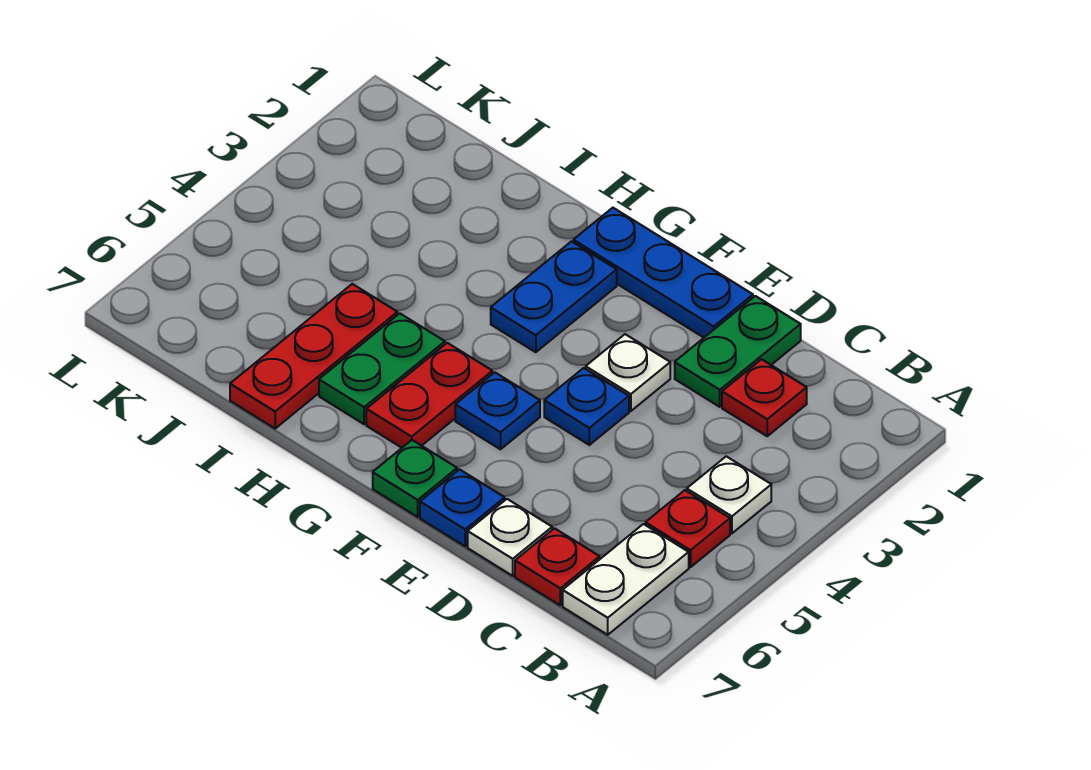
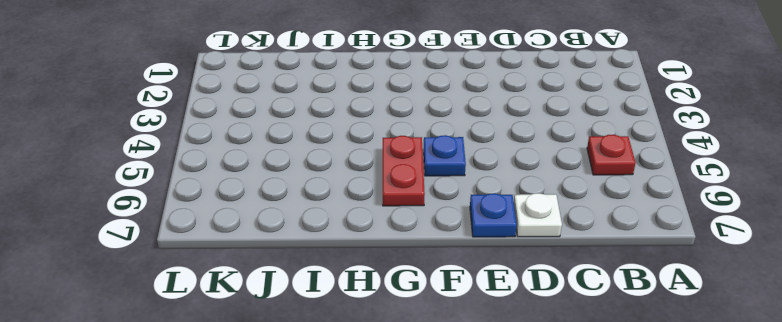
none -> white 1x1 plate [687,456,771,533]
none -> white 1x2 plate [563,524,689,635]
none -> red 1x1 plate [722,359,807,436]

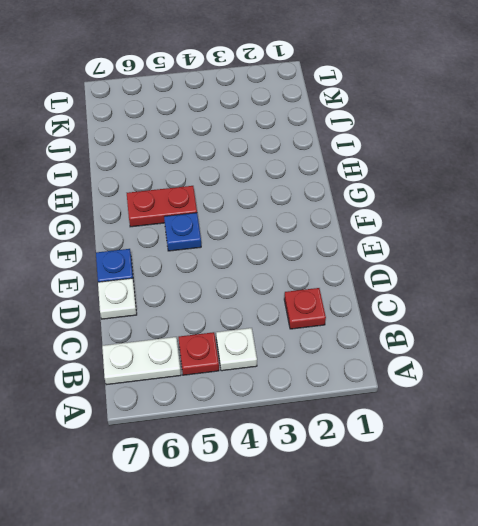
none -> red 1x1 plate [515,528,600,605]
none -> green 1x2 plate [675,296,801,407]
none -> blue 1x3 plate [573,208,753,337]

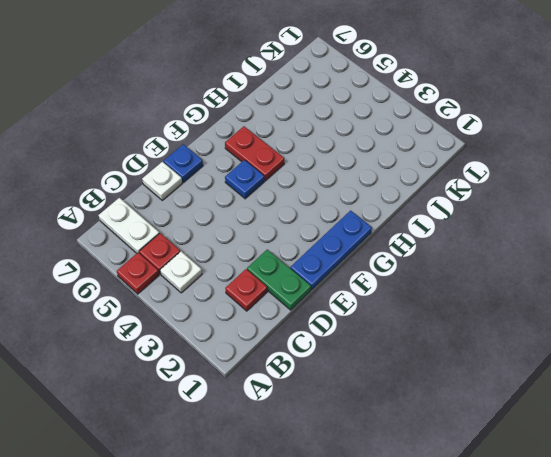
red 1x1 plate [117,253,159,294] -> red 1x1 plate moved to [515,528,600,605]
none -> white 1x1 plate [586,334,670,411]
none -> blue 1x1 plate [544,368,629,445]
none -> green 1x1 plate [373,440,457,517]

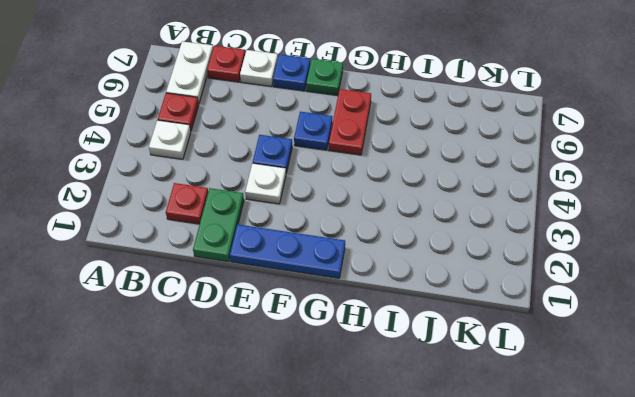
none -> blue 1x2 plate [491,241,617,352]
none -> green 1x2 plate [319,313,445,424]
none -> red 1x3 plate [230,284,397,428]

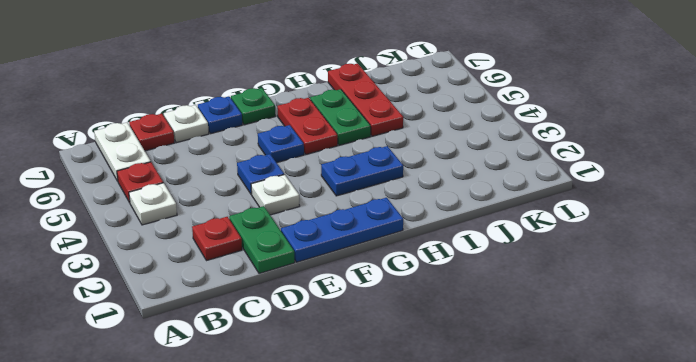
blue 1x2 plate [321,146,403,196] -> blue 1x2 plate turned to [491,241,617,352]

